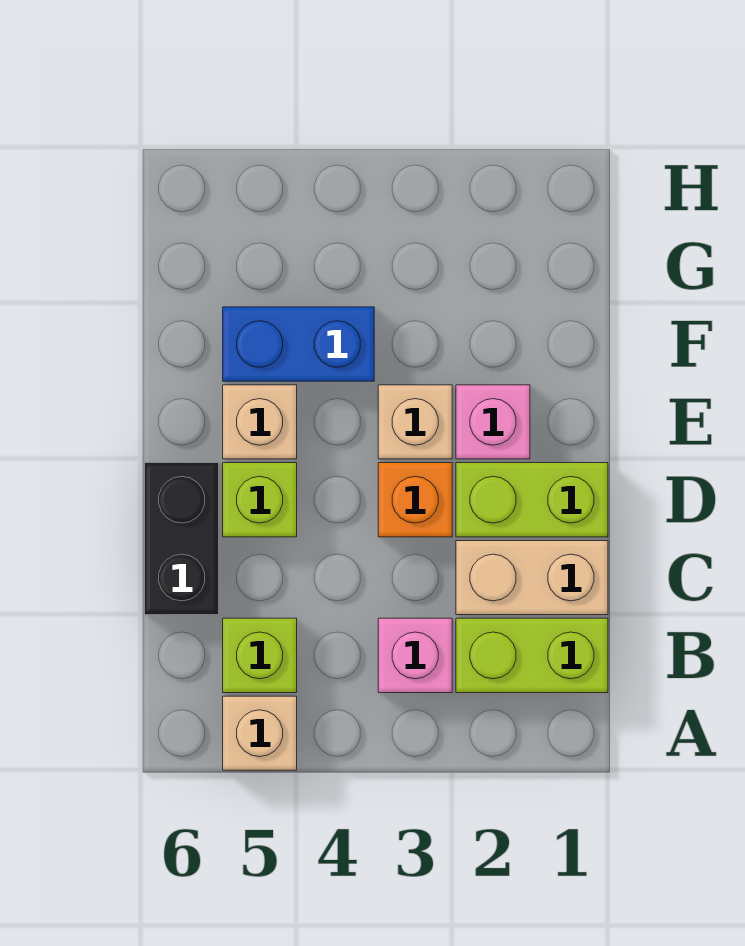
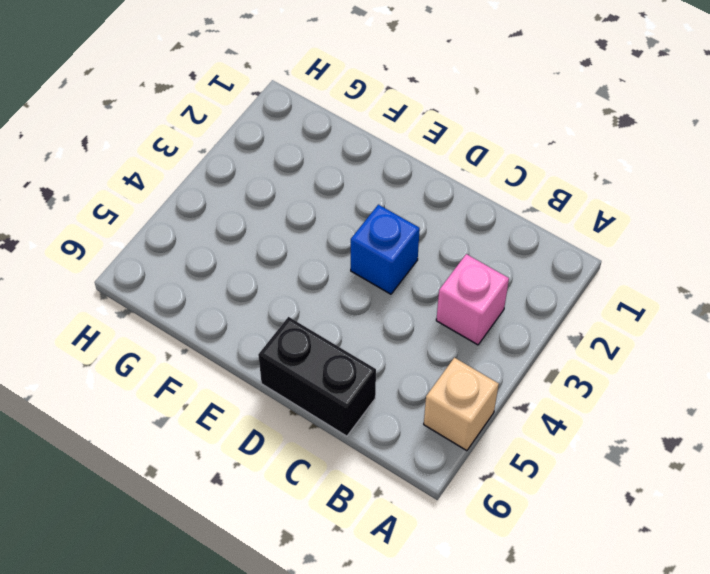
blue 1x1 brick [351,205,420,294] -> orange 1x1 brick [378,463,452,537]
none -> lime 1x2 brick [456,618,608,693]
none -> lime 1x1 brick [223,618,297,693]
none -> tan 1x2 brick [456,541,608,615]

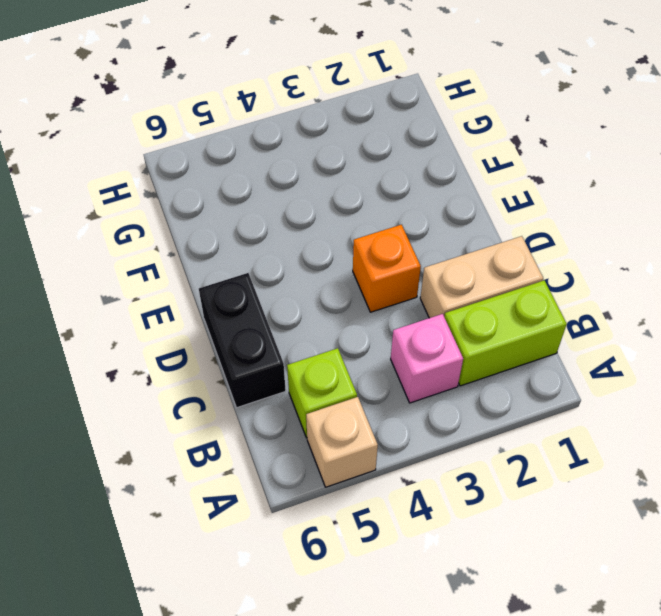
none -> lime 1x2 brick [456,463,608,537]
none -> lime 1x1 brick [223,463,297,537]
none -> pink 1x1 brick [456,385,530,459]

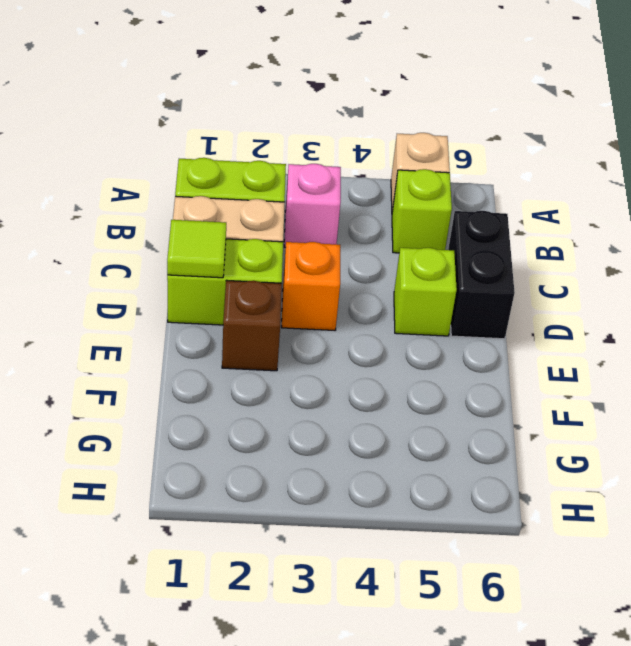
lime 1x1 tile [167,220,226,278] -> none
brown 1x1 brick [222,280,282,371] -> pink 1x1 brick [456,385,530,459]
none -> tan 1x1 brick [378,385,452,459]
none -> tan 1x1 brick [223,385,297,459]
none -> blue 1x2 brick [223,307,374,381]

